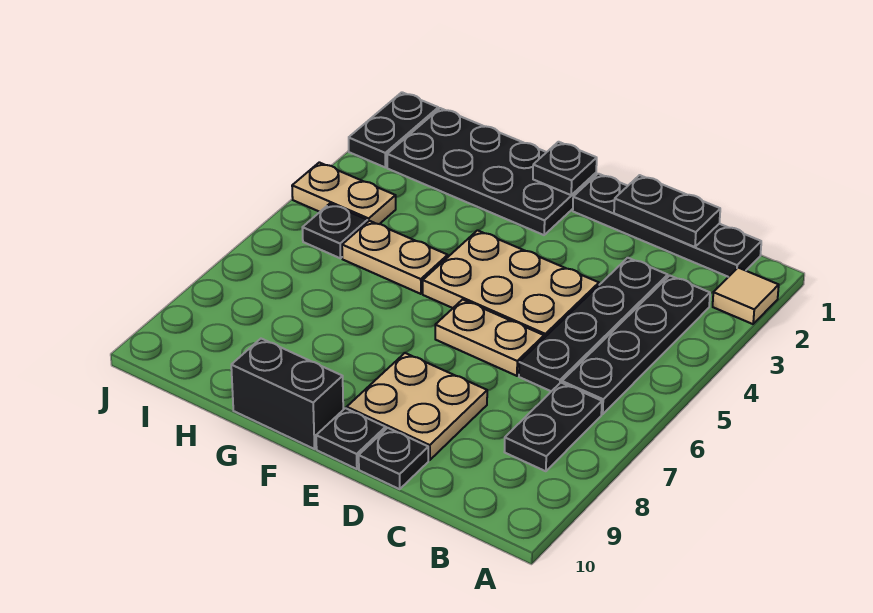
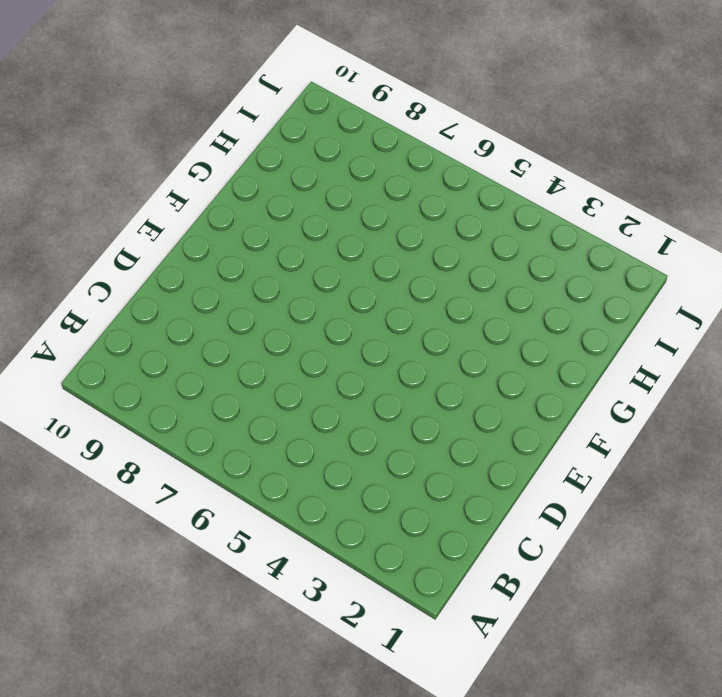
none -> tan 1x1 tile [713,268,779,324]
none -> black 1x4 plate [573,174,761,277]
none -> black 1x4 plate [562,276,710,414]

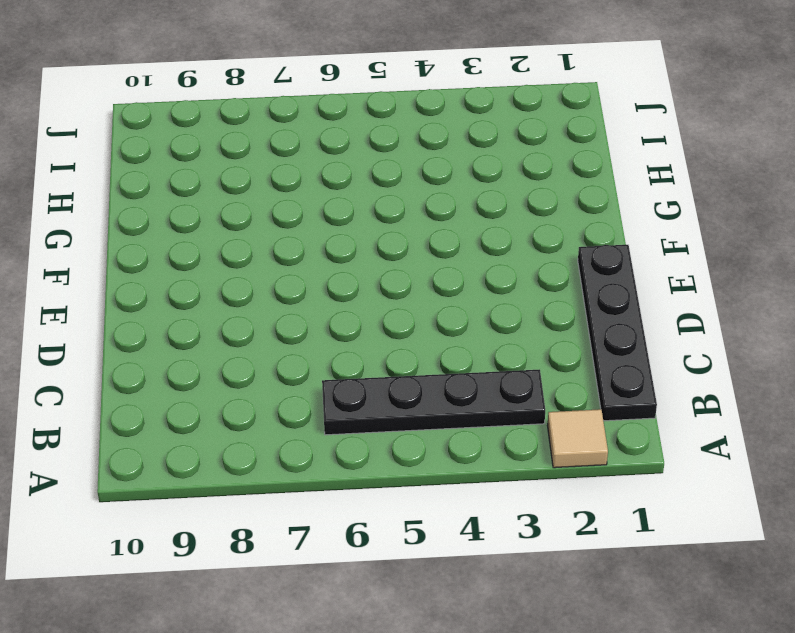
none -> black 1x2 plate [504,383,602,471]
none -> black 1x4 plate [519,258,668,391]
none -> tan 2x3 plate [423,230,599,338]

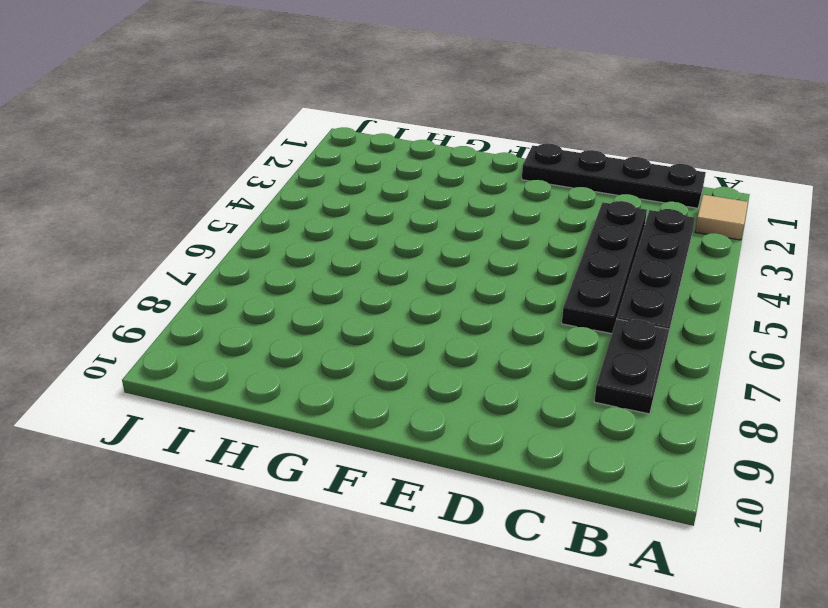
none -> tan 2x3 plate [423,230,599,338]
none -> tan 1x2 plate [435,300,544,376]
none -> tan 2x2 plate [347,353,487,460]

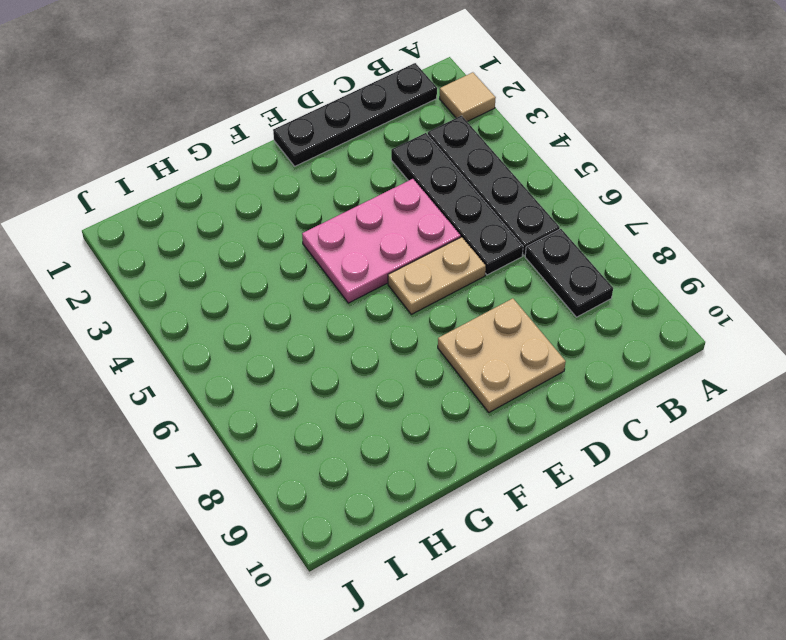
pink 2x3 plate [302,179,461,303] -> tan 2x3 plate [423,230,599,338]
none -> black 1x1 plate [359,428,428,489]
none -> black 1x1 plate [316,408,386,469]
none -> black 2x4 plate [387,108,596,235]

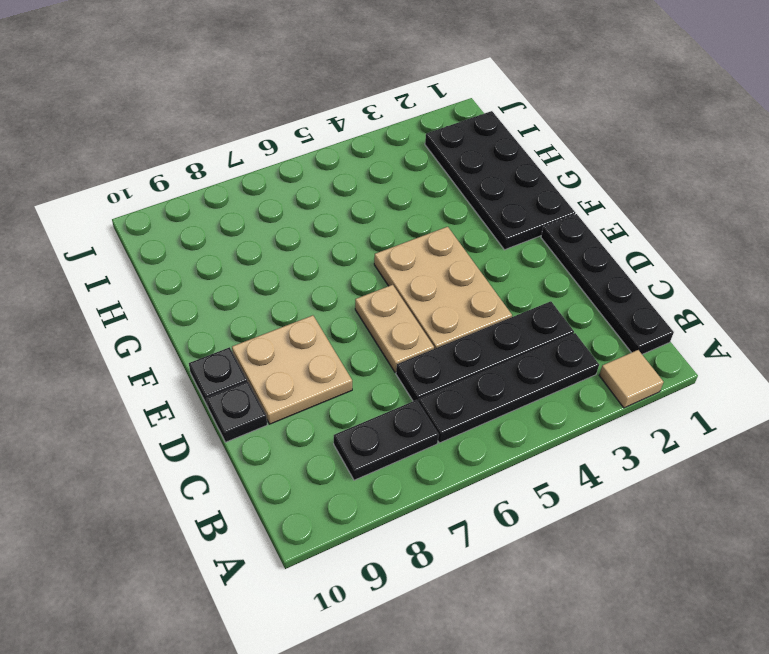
none -> black 1x2 brick [231,339,343,449]
none -> tan 1x2 plate [342,221,448,294]
none -> tan 1x2 plate [292,162,396,224]

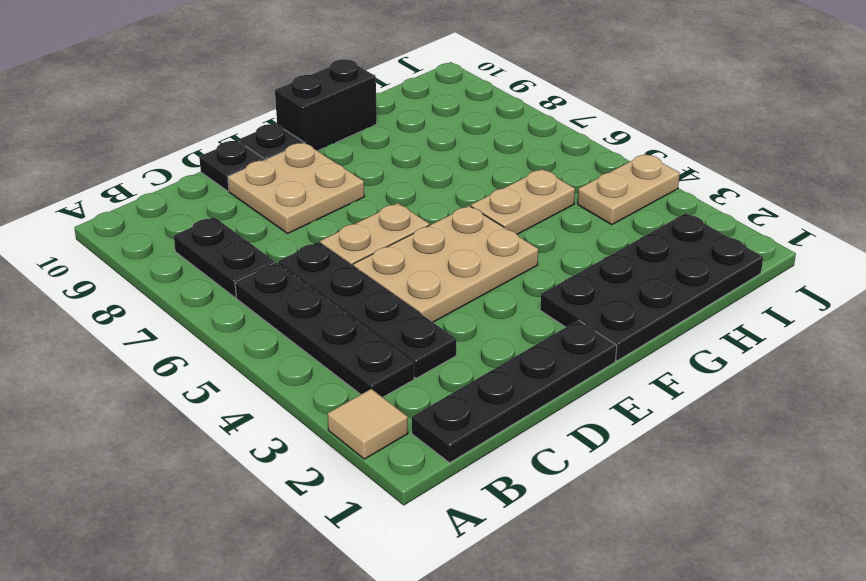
none -> black 1x1 plate [302,204,367,258]
none -> black 1x2 plate [349,92,438,168]
none -> black 1x2 plate [614,175,720,247]

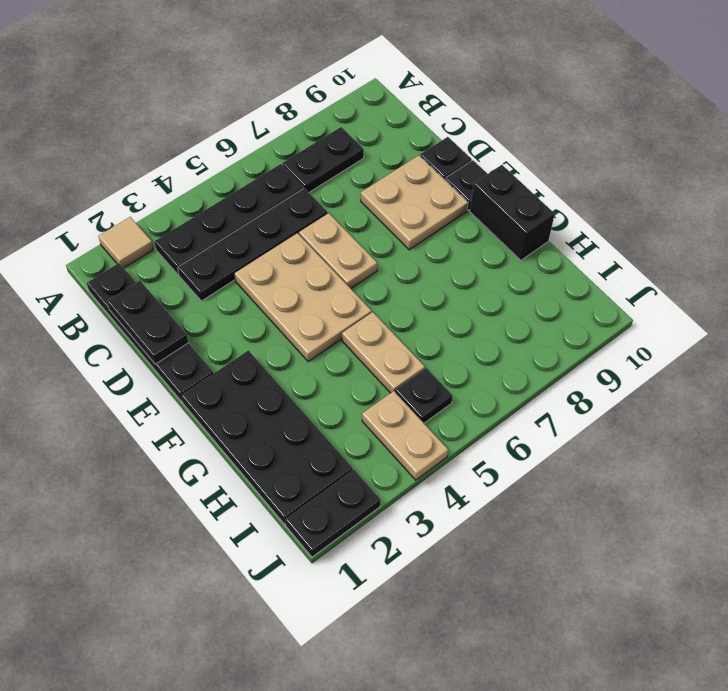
none -> black 1x1 plate [533,142,597,195]

